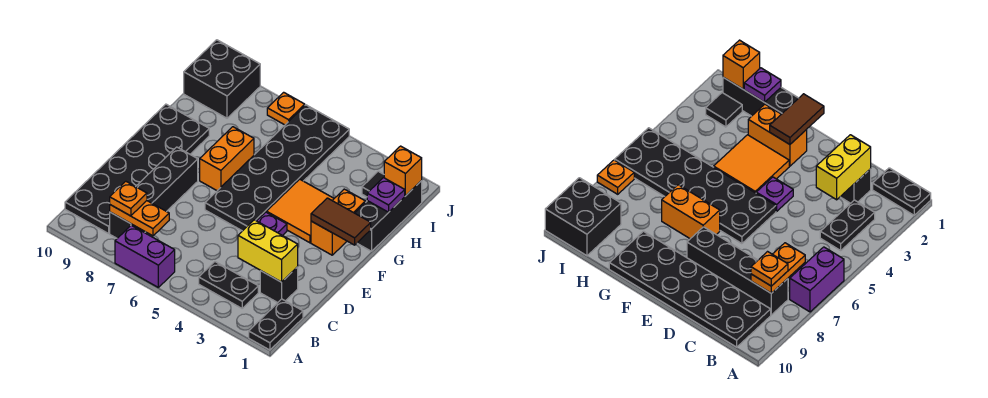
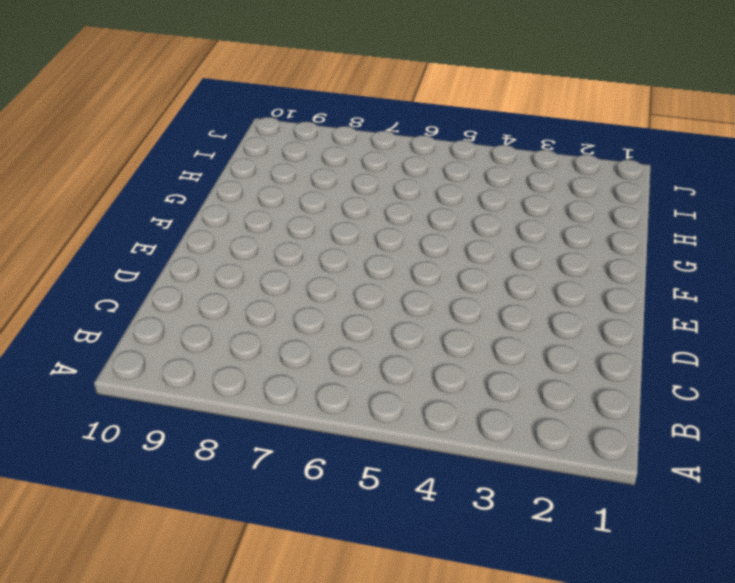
none -> black 1x2 plate [249,299,303,350]
none -> purple 1x2 brick [115,225,175,287]
none -> black 1x2 plate [199,262,258,308]

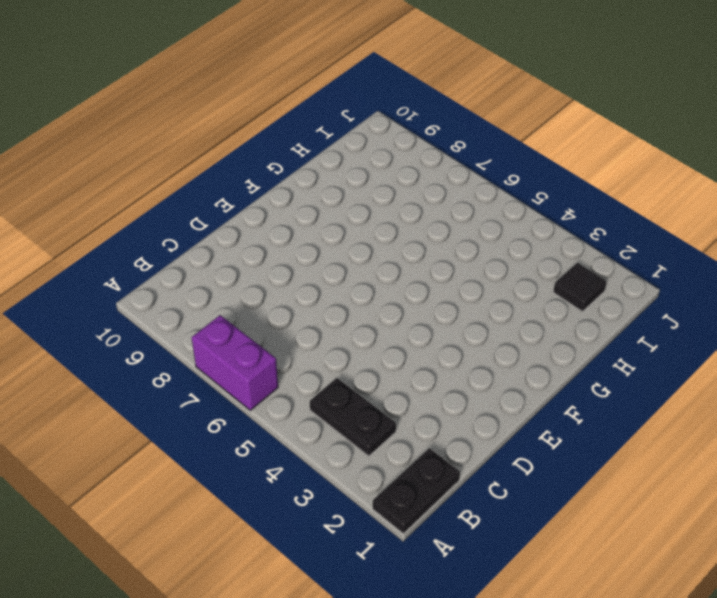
none -> black 1x4 brick [110,147,198,238]
none -> black 2x6 plate [65,104,209,234]
none -> black 1x1 brick [260,267,298,303]

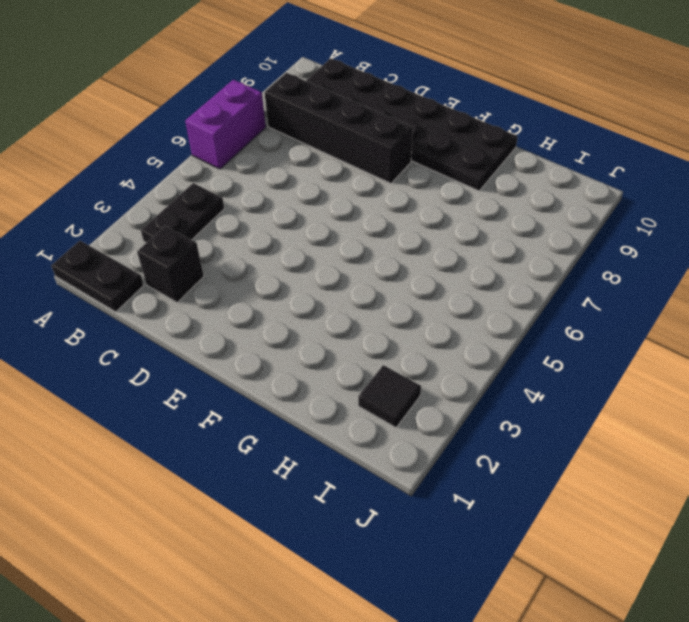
none -> purple 1x1 plate [257,212,287,236]
none -> black 2x6 plate [205,105,349,231]
none -> orange 1x2 brick [311,189,365,255]

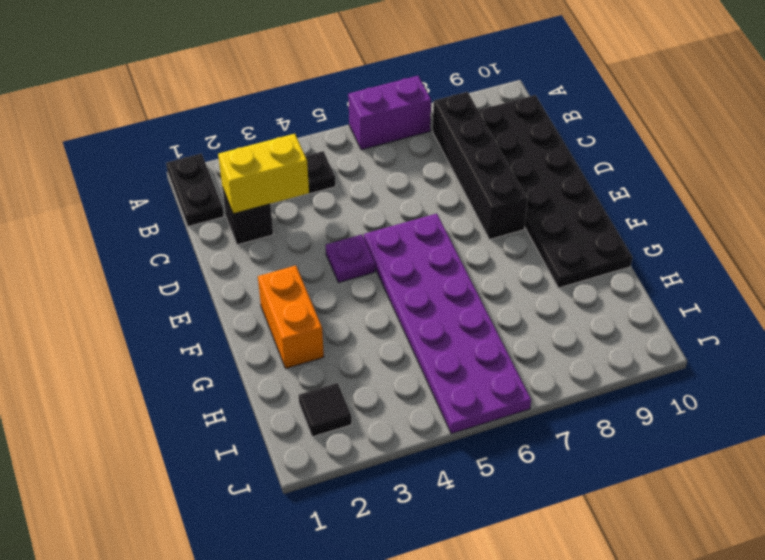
purple 2x6 plate [364,214,531,434] -> black 2x6 plate [205,105,349,231]
none -> orange 2x2 tile [267,179,334,243]
none -> orange 1x2 brick [200,127,254,191]
none -> black 1x3 brick [355,181,422,251]

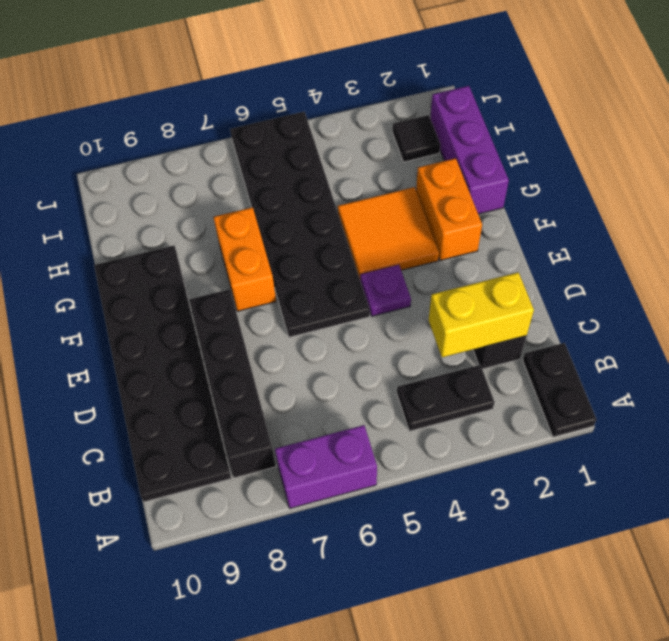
purple 1x3 brick [430,86,509,214] -> black 1x3 brick [355,181,422,251]
none -> black 2x2 brick [184,40,260,118]
none -> orange 1x1 plate [267,92,305,125]
none -> orange 1x2 plate [110,201,169,236]

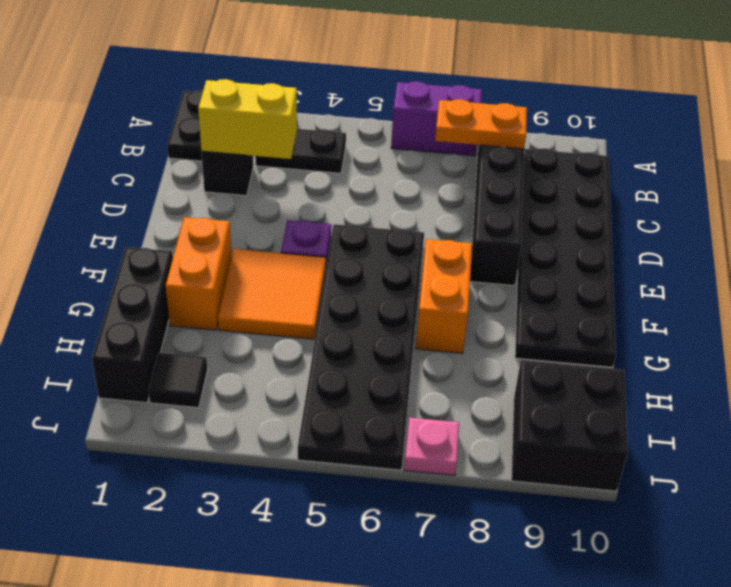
pink 1x1 plate [404,417,459,475] -> orange 1x1 plate [267,92,305,125]
none -> brown 1x2 tile [311,198,371,245]
none -> purple 1x1 plate [367,178,405,212]
none -> orange 1x1 brick [384,146,422,196]

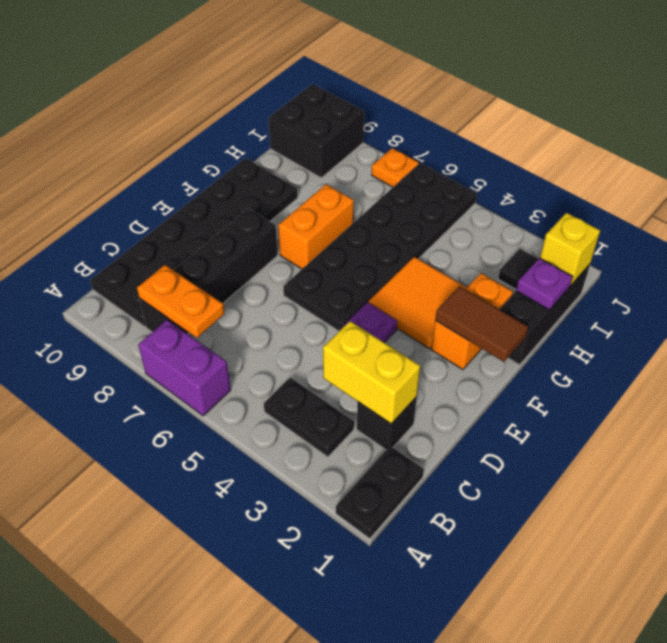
yellow 1x1 brick [540,213,600,285] -> orange 1x1 brick [384,146,422,196]
none -> orange 1x1 plate [110,181,147,216]

